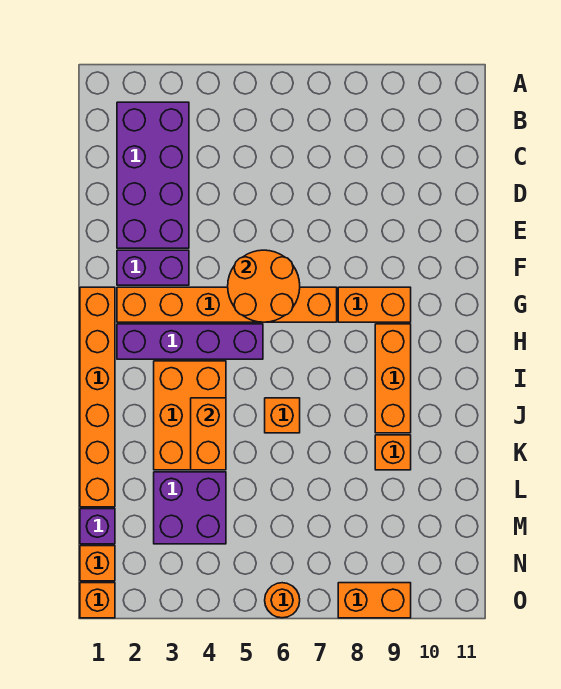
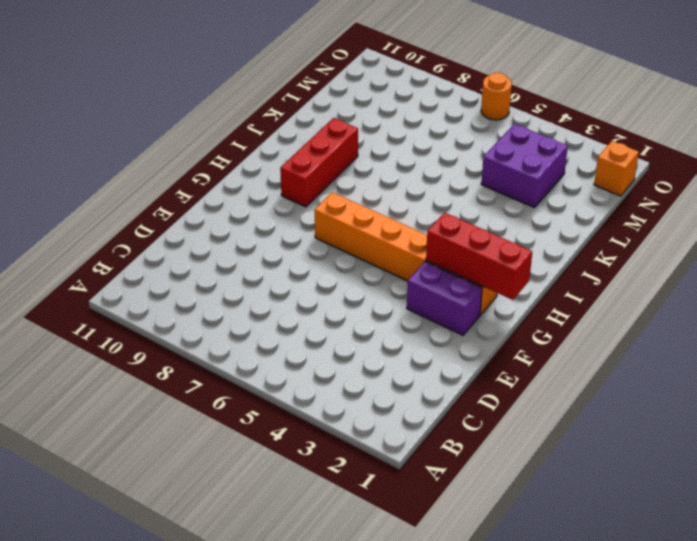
red 1x3 brick [426,213,532,300] -> none
red 1x3 brick [280,118,358,207] -> orange 1x3 brick [375,324,411,433]
none -> purple 2x4 brick [117,102,189,248]
none -> orange 1x6 brick [80,287,115,507]
none -> orange 1x2 brick [338,287,411,322]

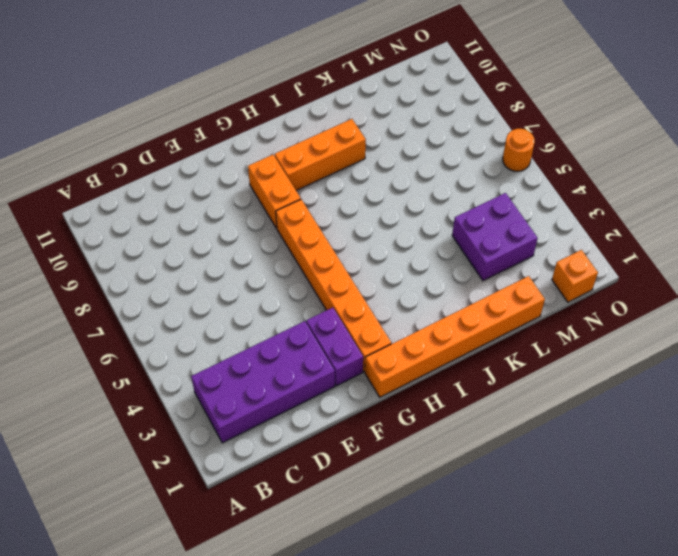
none -> purple 1x4 brick [117,324,263,359]
none -> orange 2x3 brick [154,361,226,470]
none -> orange 1x1 brick [265,398,300,433]

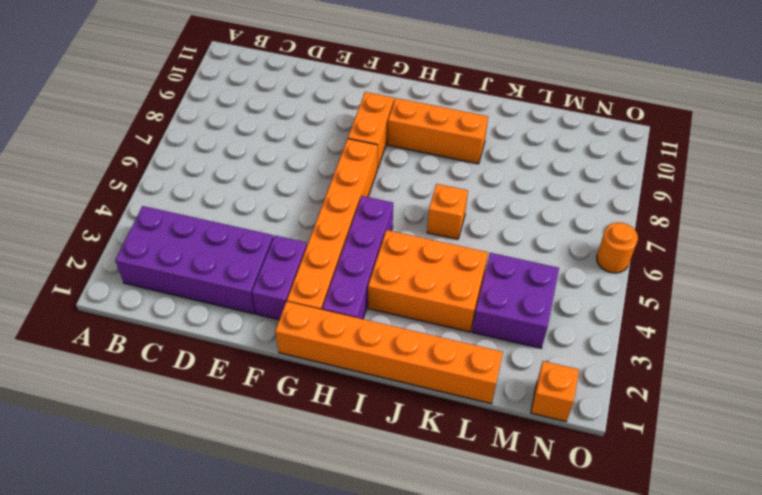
none -> orange 1x1 brick [375,435,411,470]
none -> purple 1x1 brick [80,509,115,544]
none -> orange 1x1 brick [80,583,115,618]

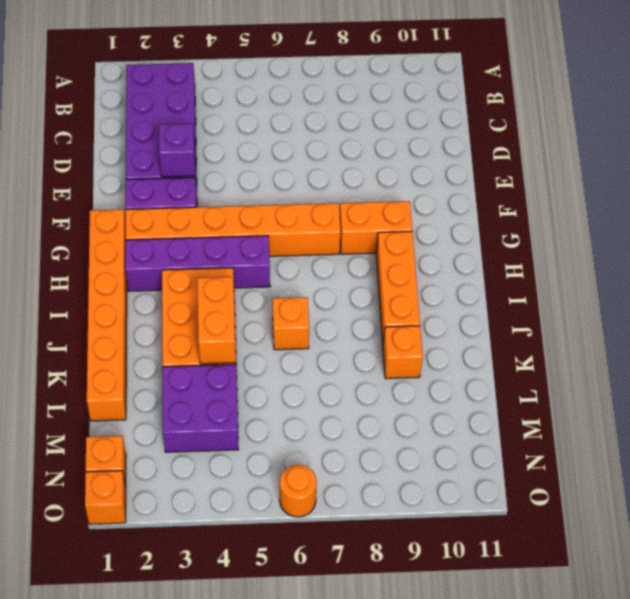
purple 1x1 brick [159,124,195,177] -> purple 1x1 brick moved to [80,509,115,544]
none -> orange 1x2 brick [338,583,411,618]
none -> orange 2x2 round brick [228,250,300,322]

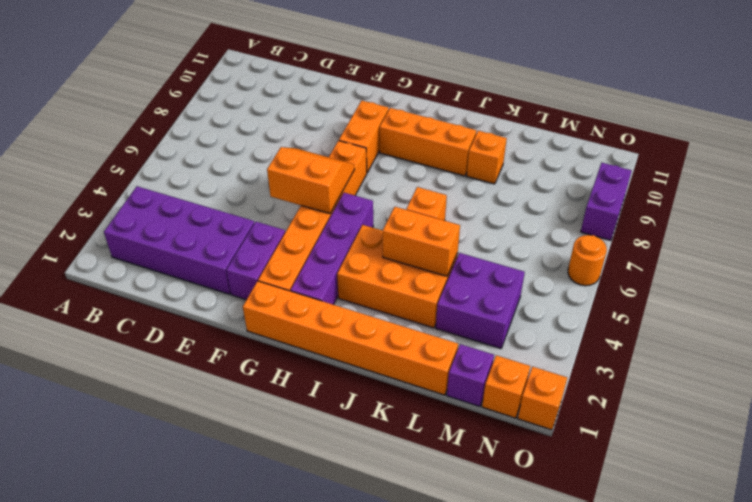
orange 2x2 slope [267,147,354,214] -> orange 2x2 round brick [228,250,300,322]
purple 1x2 brick [581,163,631,240] -> orange 1x2 brick [338,583,411,618]

